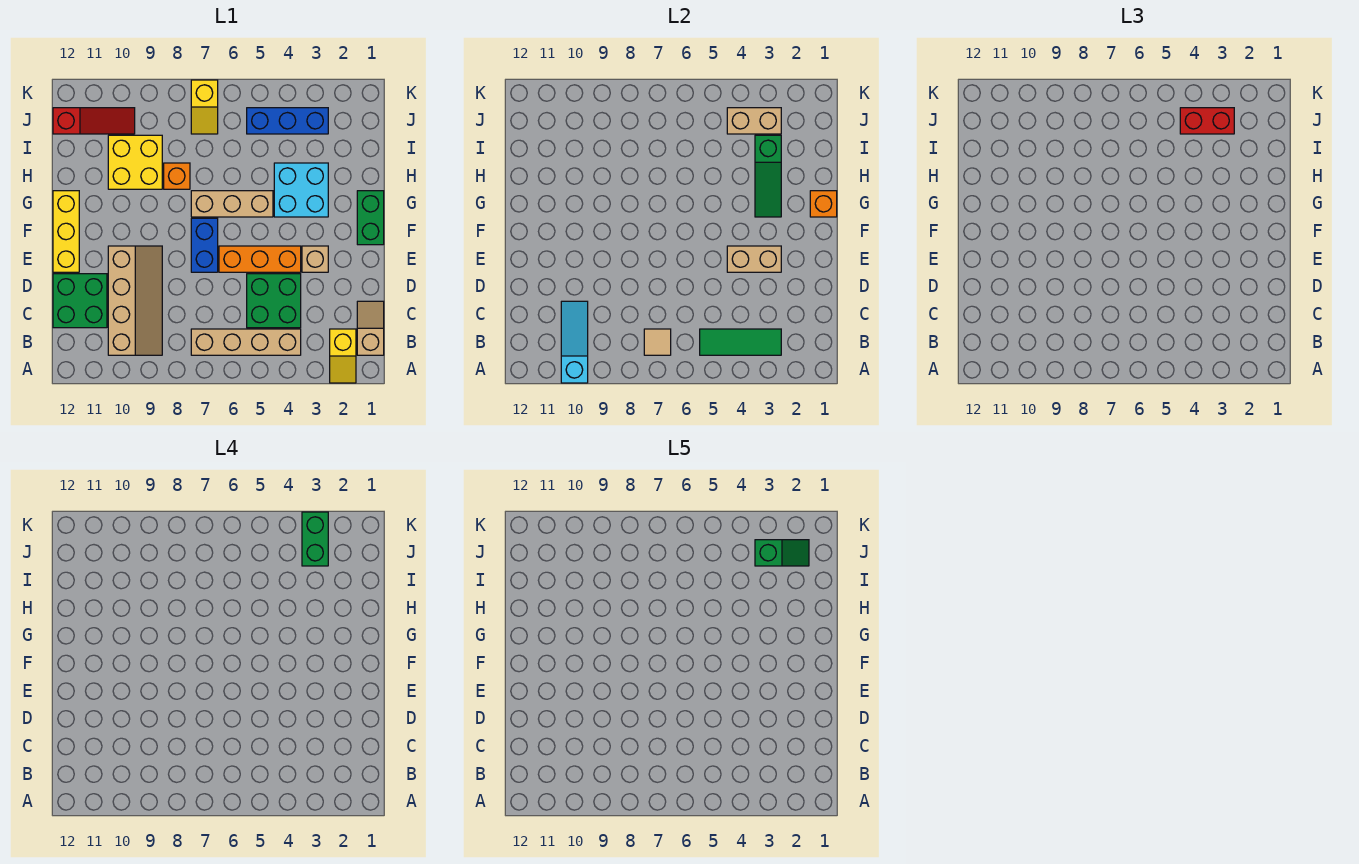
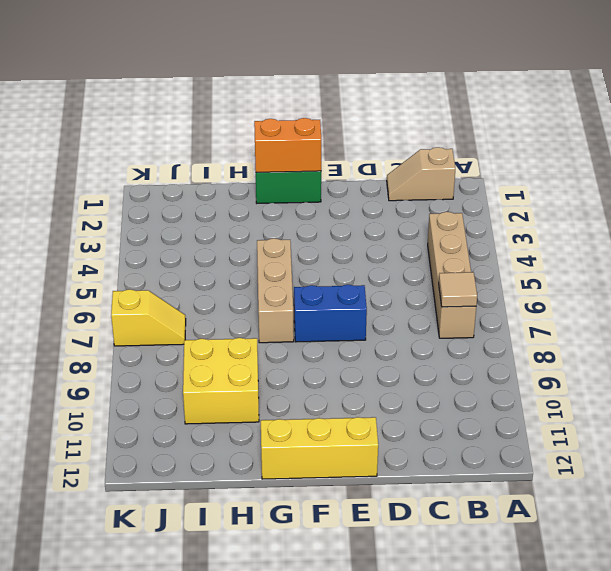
orange 1x2 brick [254,118,321,172] -> orange 1x1 brick [810,191,837,217]
none -> yellow 1x2 slope [330,329,356,383]
none -> tan 2x4 slope [108,246,162,355]
none -> green 2x2 brick [247,274,301,328]

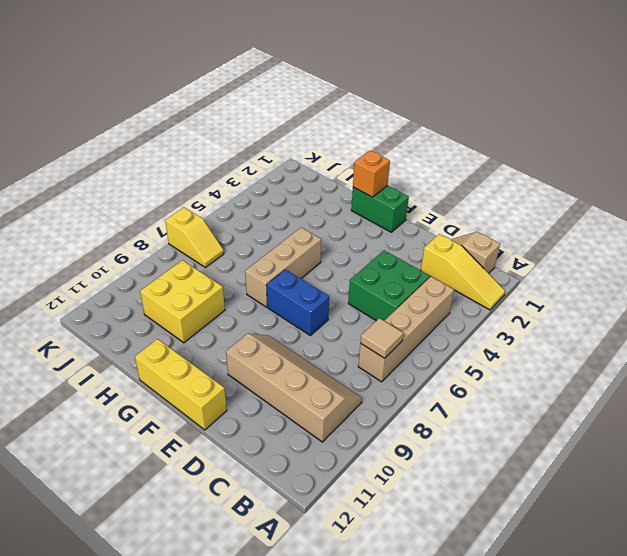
yellow 1x3 slope [421,234,505,310] -> yellow 1x2 slope [330,329,356,383]
none -> green 2x2 brick [53,274,107,328]
none -> tan 1x1 brick [302,246,328,272]
none -> orange 1x3 brick [219,246,301,272]

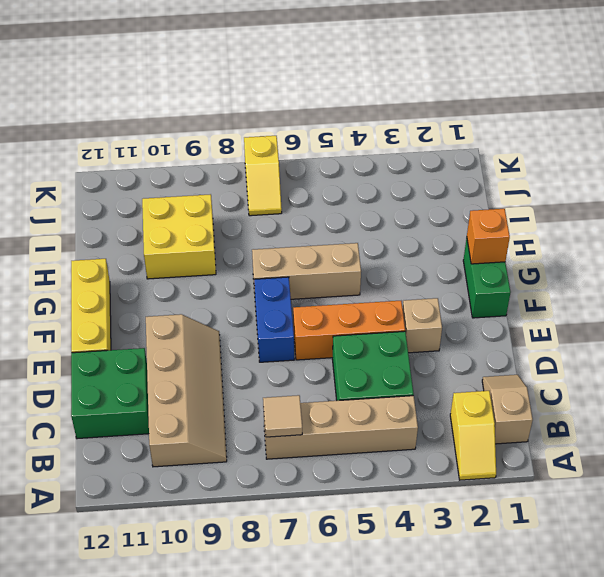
none -> cyan 2x2 brick [274,163,328,217]
none -> orange 1x1 brick [164,163,190,189]
none -> blue 1x3 brick [247,108,328,134]

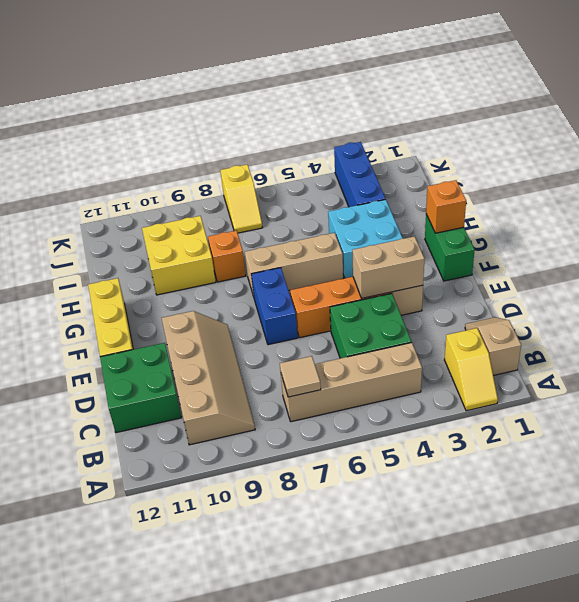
blue 1x3 brick [334,142,385,207] -> blue 1x3 brick turned to [247,108,328,134]
none -> red 1x3 slope [53,108,135,134]
none -> cyan 1x3 slope [561,301,588,383]
none -> green 1x3 tile [700,329,781,355]

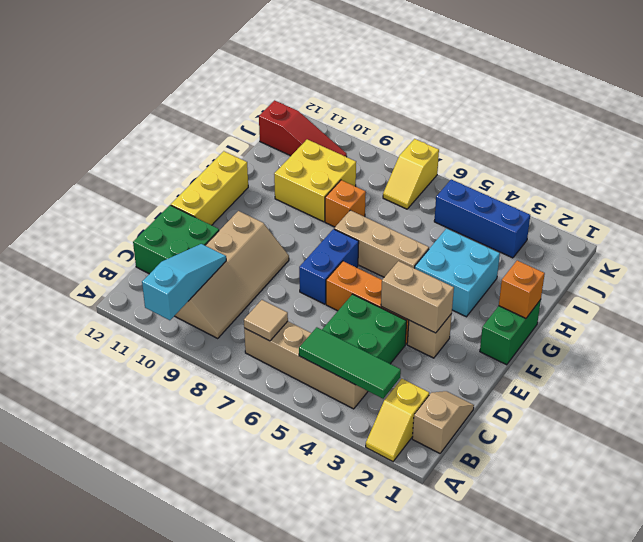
none -> green 1x3 slope [755,135,781,217]
none -> tan 1x2 brick [727,108,781,134]
none -> red 1x2 brick [1180,108,1234,134]

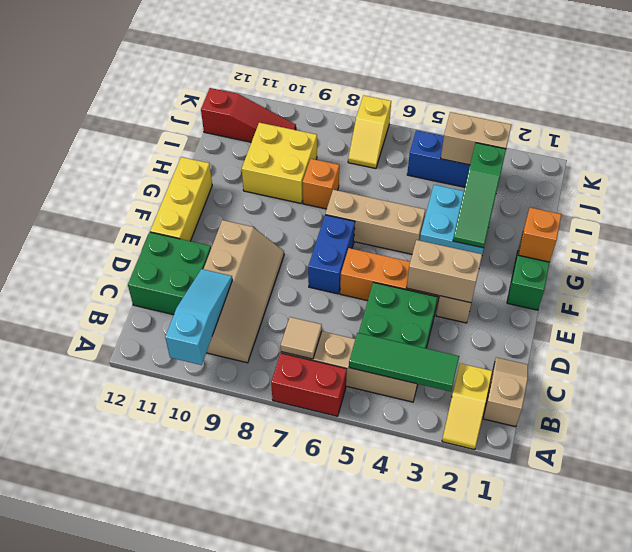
red 1x2 brick [271,353,347,416] -> red 1x2 brick moved to [1180,108,1234,134]
none -> green 1x2 brick [302,512,328,566]
none -> green 1x2 slope [755,540,809,566]

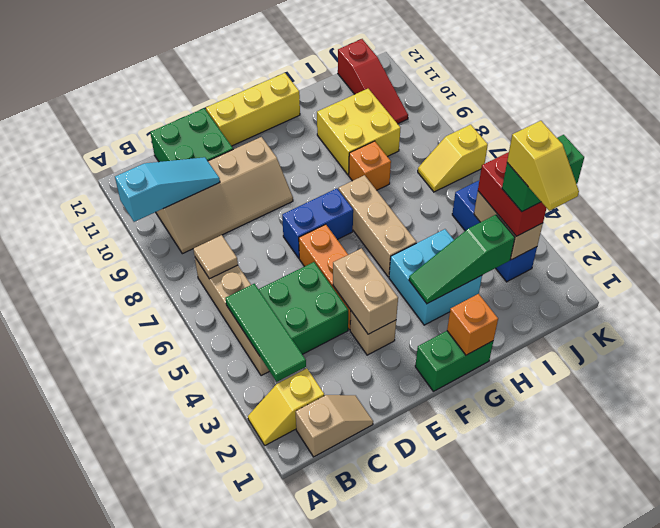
yellow 1x2 slope [507,121,579,211] -> green 1x2 slope [755,540,809,566]

